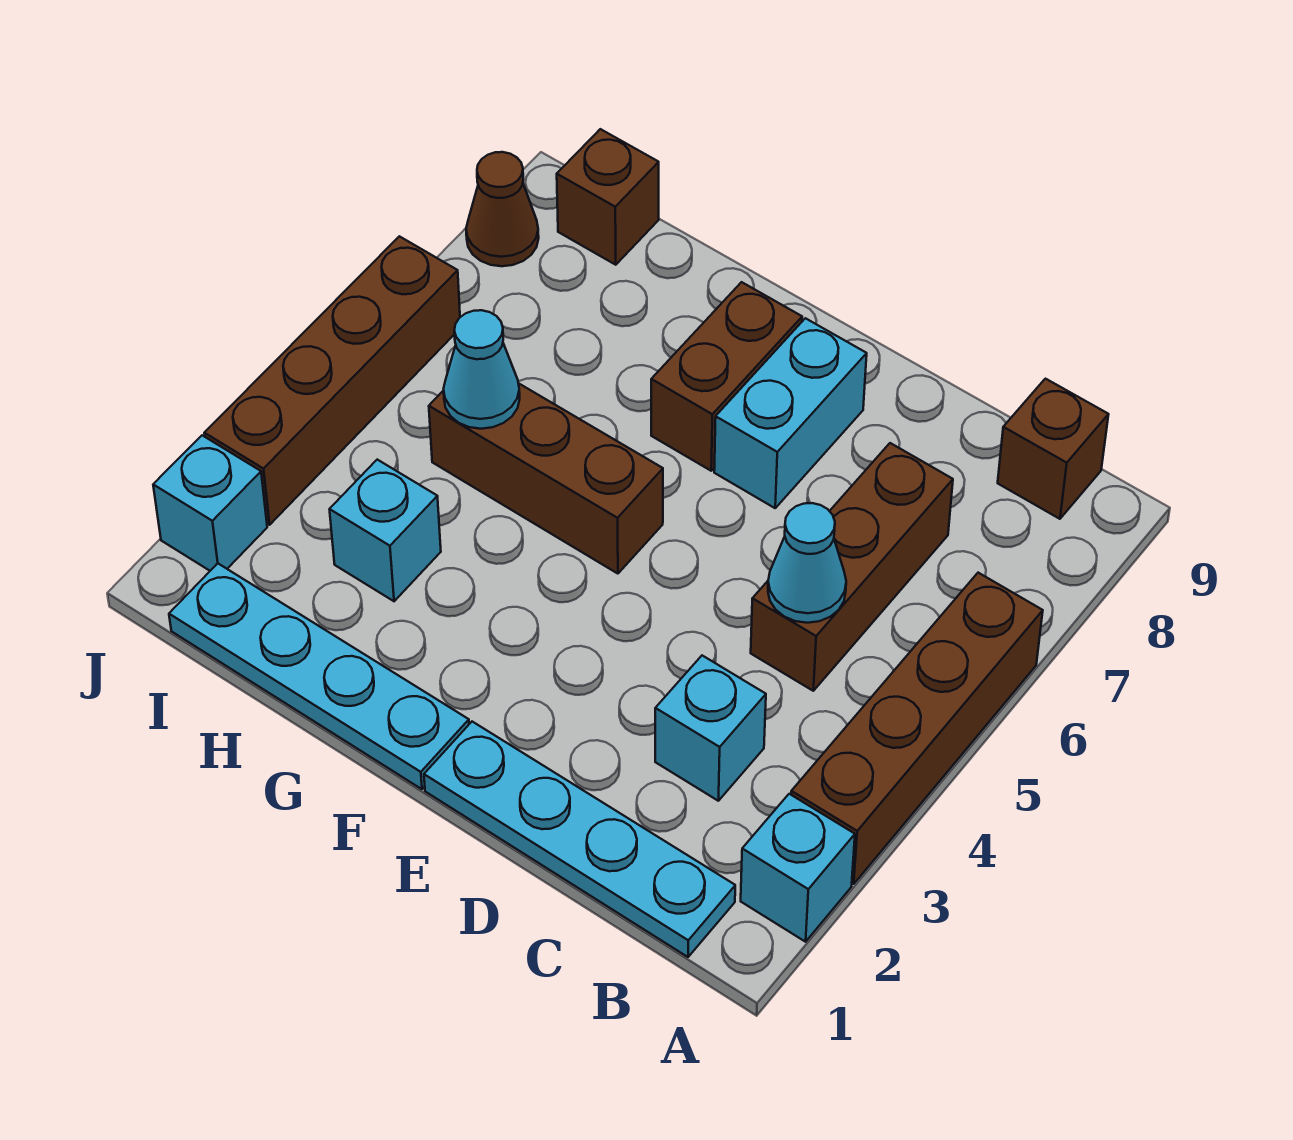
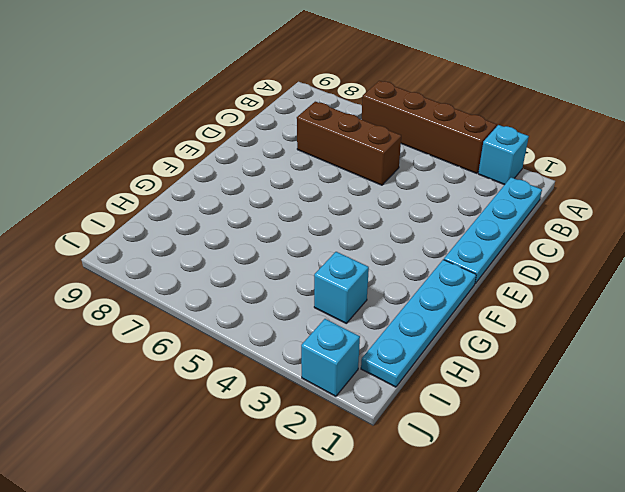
none -> brown 1x1 brick [998,379,1109,519]
none -> cyan 1x1 brick [655,656,766,801]
none -> cyan 1x2 brick [714,318,867,508]

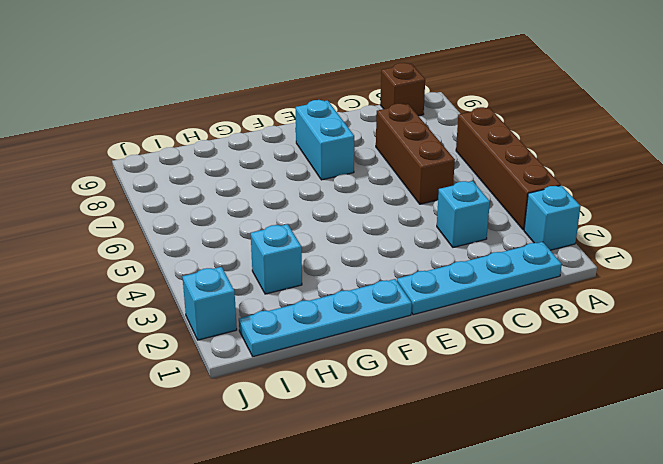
none -> brown 1x3 brick [429,383,663,574]
none -> brown 1x2 brick [651,282,802,471]
none -> brown 1x1 brick [557,129,659,265]

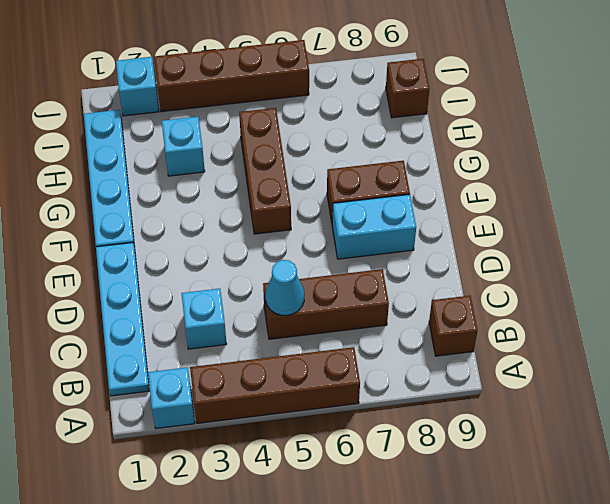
none -> brown 1x1 cone [466,152,539,266]
none -> cyan 1x1 cone [444,310,520,429]

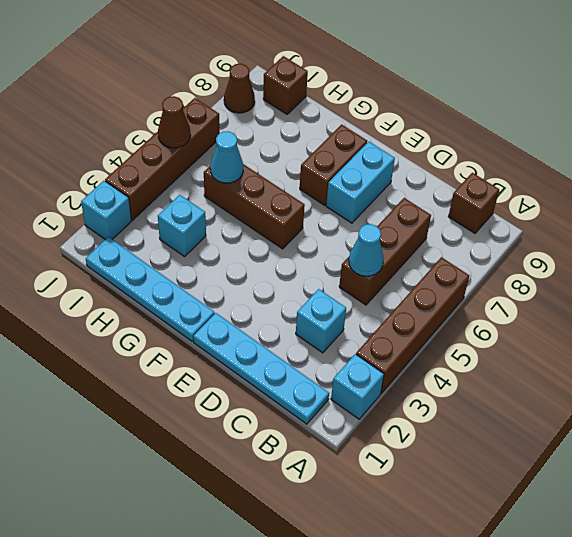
brown 1x1 cone [158,96,191,148] -> none

